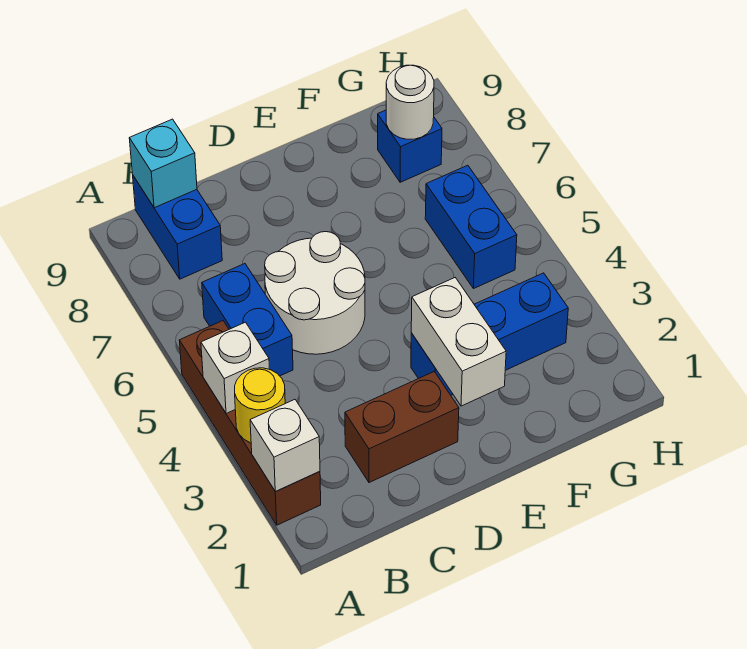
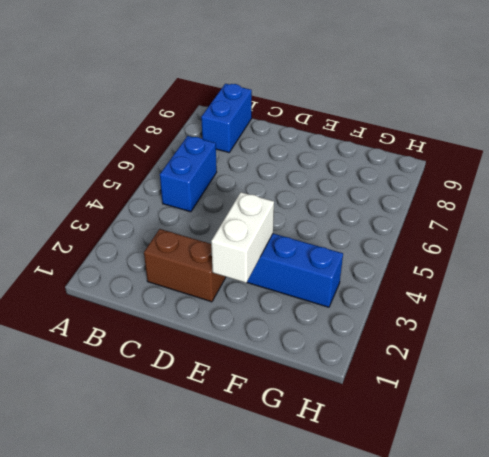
none -> brown 1x4 brick [179,321,321,525]
none -> white 2x2 round brick [265,232,365,354]
none -> blue 1x2 brick [425,165,517,289]

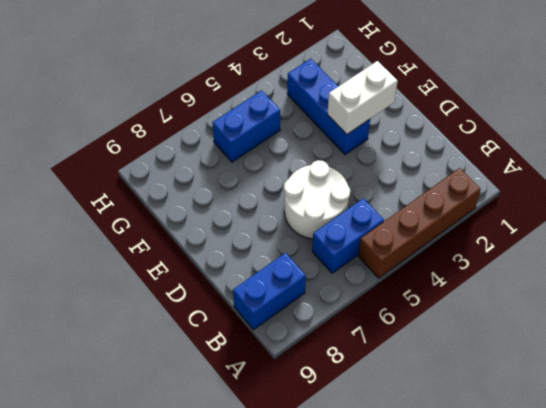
none -> brown 1x2 brick [345,372,459,483]
none -> blue 1x1 brick [378,110,442,182]
none -> white 1x1 brick [250,400,320,492]

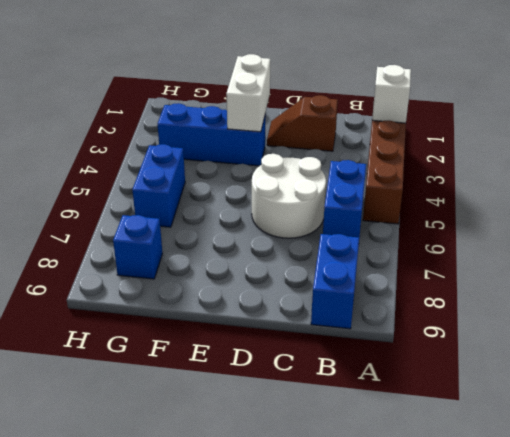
brown 1x2 slope [267,95,338,151] -> brown 1x2 brick [345,372,459,483]
none -> yellow 1x1 round brick [235,368,285,443]
none -> white 1x1 brick [201,322,269,413]
none -> cyan 1x1 brick [129,119,197,208]

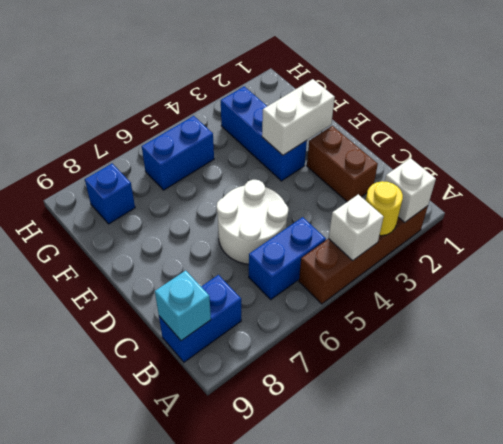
none -> white 1x1 round brick [386,65,434,139]

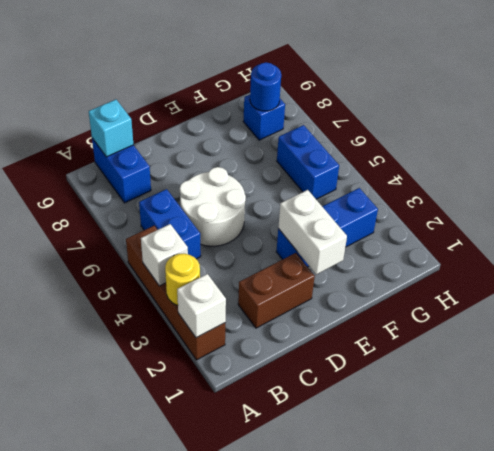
blue 1x1 round brick [250,62,281,111] -> white 1x1 round brick [386,65,434,139]

